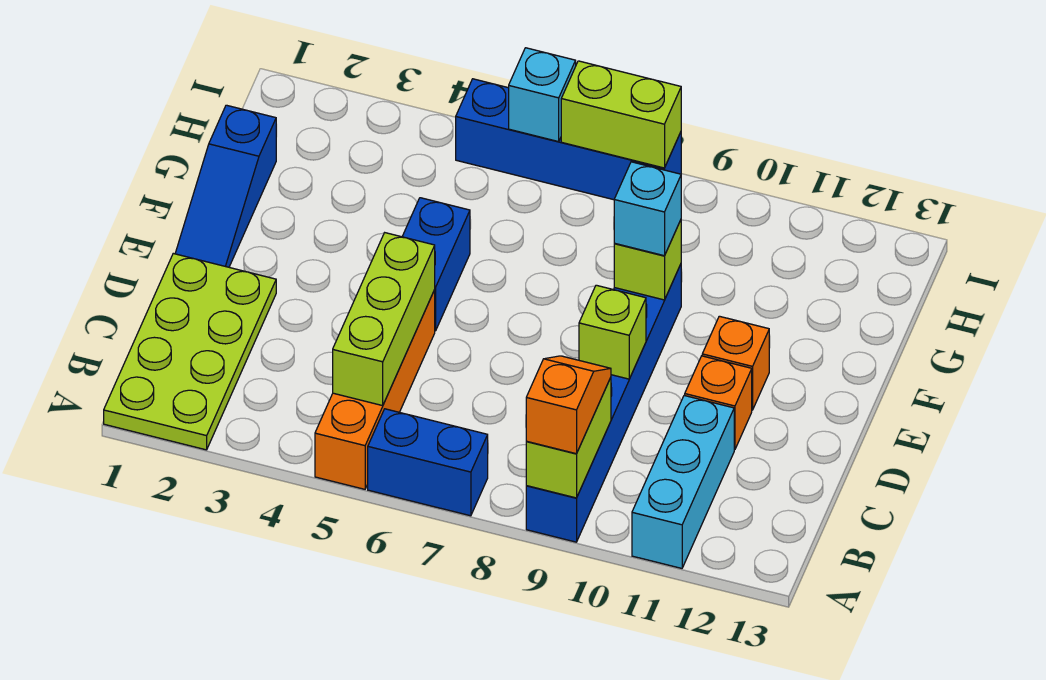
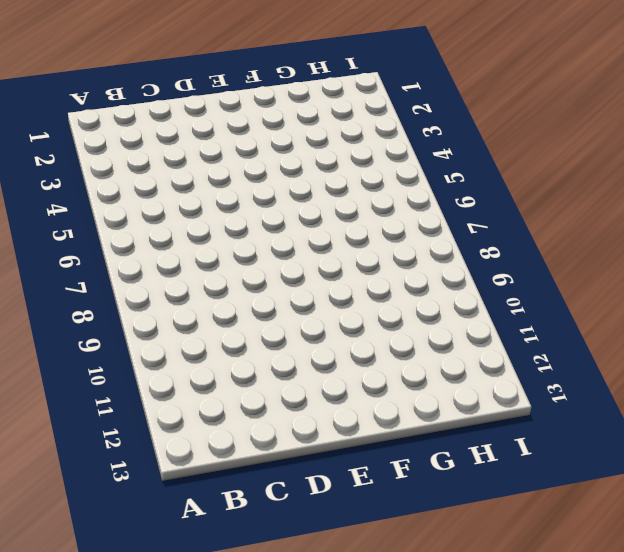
none -> lime 2x4 plate [104,254,276,450]
none -> orange 1x4 brick [315,290,435,489]
none -> blue 1x2 brick [368,409,488,516]

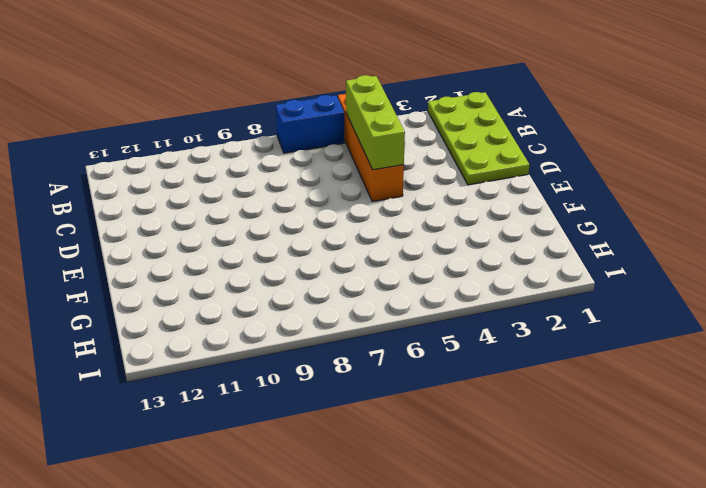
none -> blue 1x6 brick [526,264,681,542]
none -> cyan 1x3 brick [632,395,734,568]
none -> orange 1x1 brick [685,356,752,450]

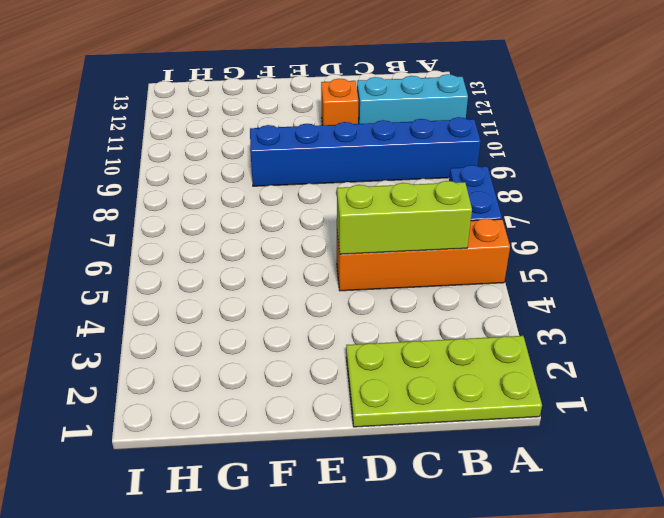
none -> blue 1x3 slope [175,105,276,267]
none -> blue 1x2 brick [402,198,470,331]
none -> orange 1x1 brick [702,316,769,410]

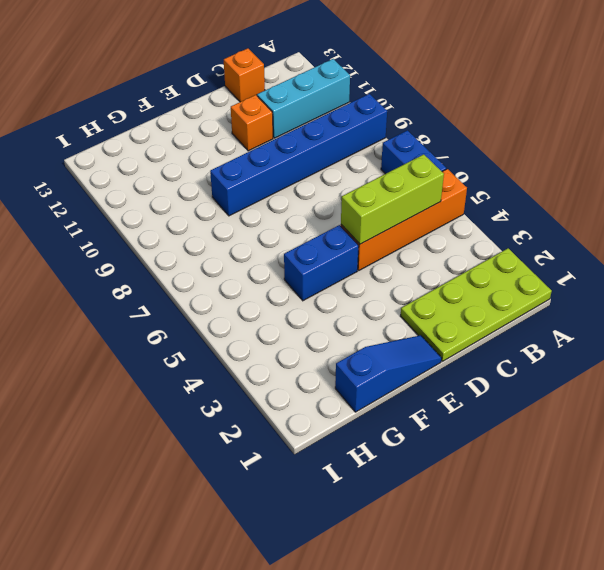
orange 1x1 brick [224,48,265,102] -> orange 1x1 brick moved to [702,316,769,410]
none -> blue 1x4 brick [456,79,681,200]
none -> lime 1x2 brick [526,378,611,498]
none -> lime 1x1 brick [579,285,646,379]

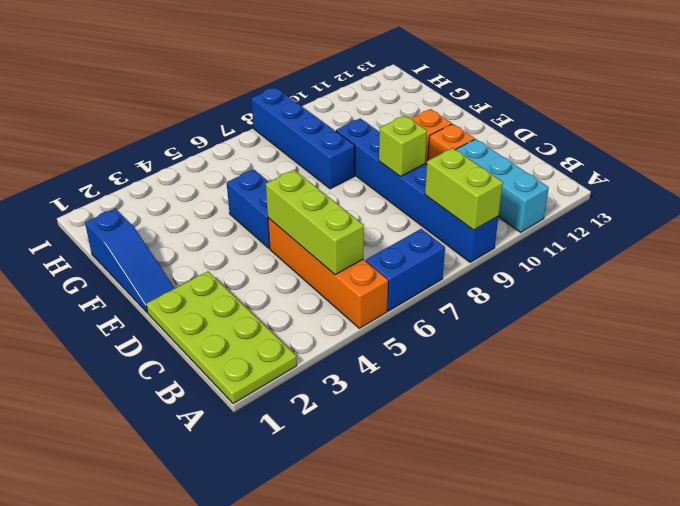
blue 1x4 brick [251,87,355,189] -> blue 1x4 brick turned to [456,79,681,200]
none -> lime 1x1 brick [614,220,681,300]
none -> cyan 1x1 brick [509,48,576,142]
none -> lime 1x2 brick [561,61,681,168]

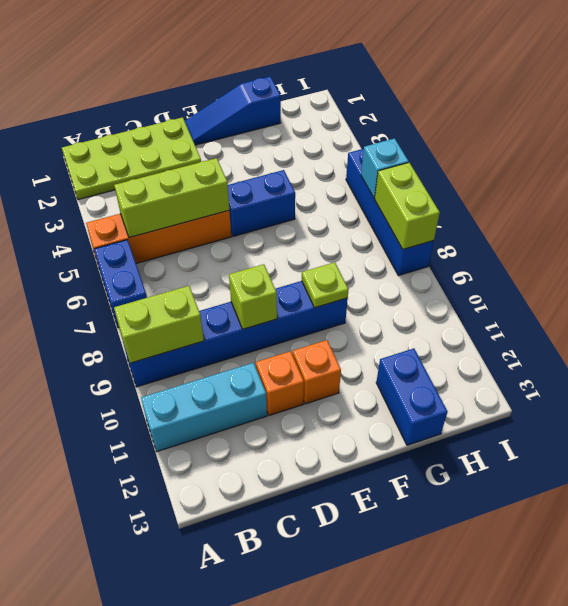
lime 1x1 plate [302,262,349,308] -> lime 1x1 brick [614,220,681,300]
blue 1x2 brick [376,348,448,445] -> none
none -> orange 1x2 slope [526,356,611,454]
none -> cyan 1x1 brick [614,162,681,256]

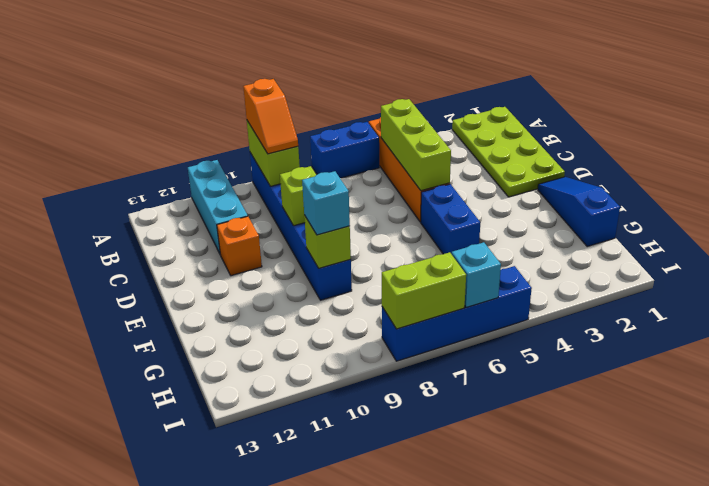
none -> orange 1x1 brick [702,316,769,410]

